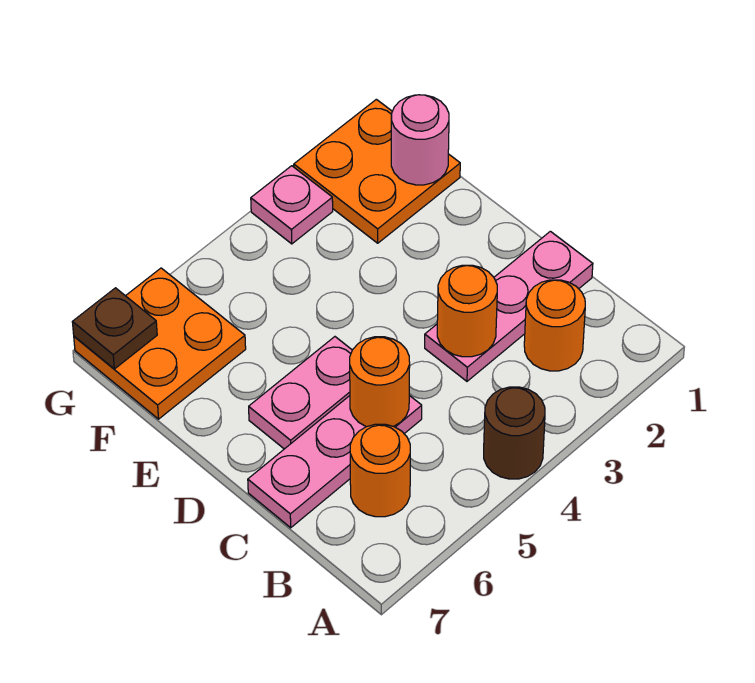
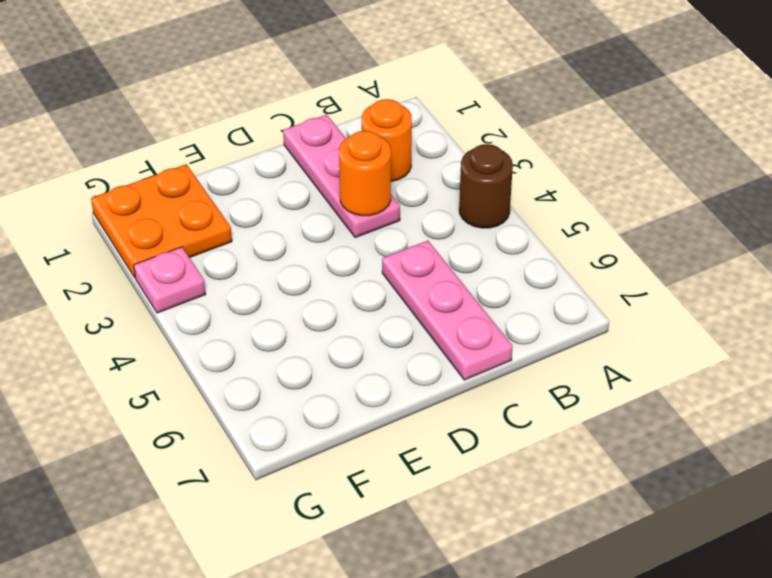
none -> orange 1x1 round brick [350,424,410,517]
none -> pink 1x2 plate [249,337,352,449]
none -> orange 2x2 plate [74,268,246,419]

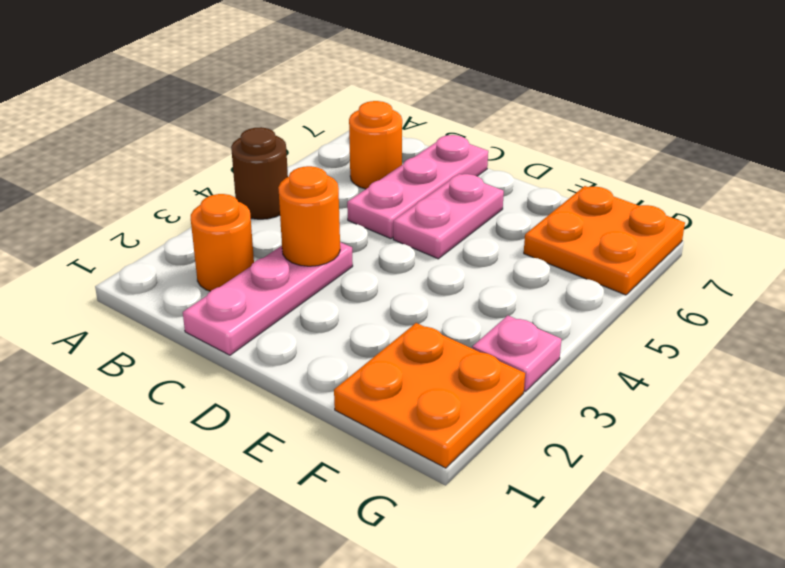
none -> orange 1x1 round brick [350,337,410,427]
none -> pink 1x1 round brick [391,95,449,185]
none -> brown 1x1 plate [72,288,157,369]

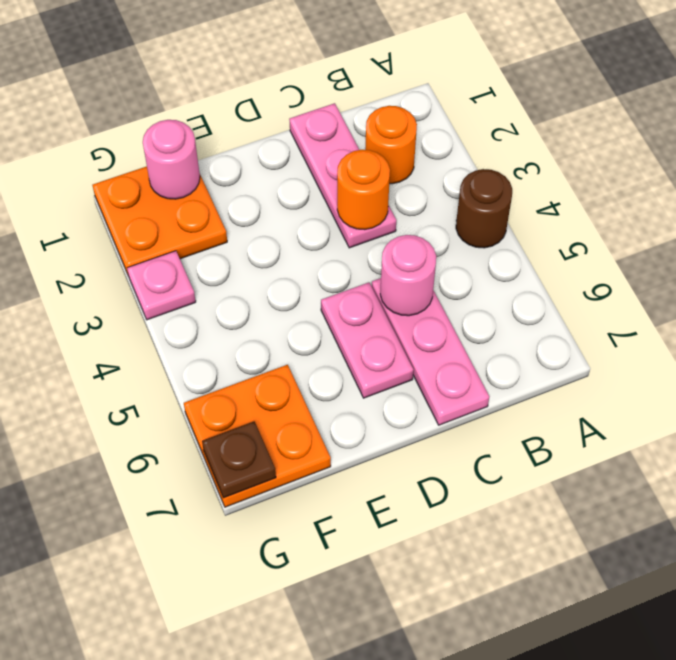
pink 1x1 round brick [380,235,436,316] -> orange 1x1 round brick [350,337,410,427]
none -> orange 1x1 round brick [350,424,410,517]

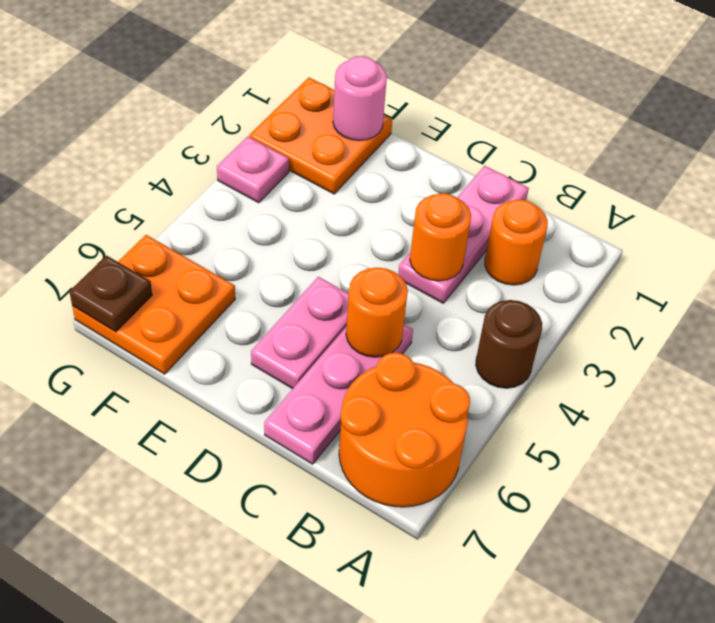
orange 2x2 round brick [339,353,470,507] -> orange 1x1 round brick [350,424,410,517]

